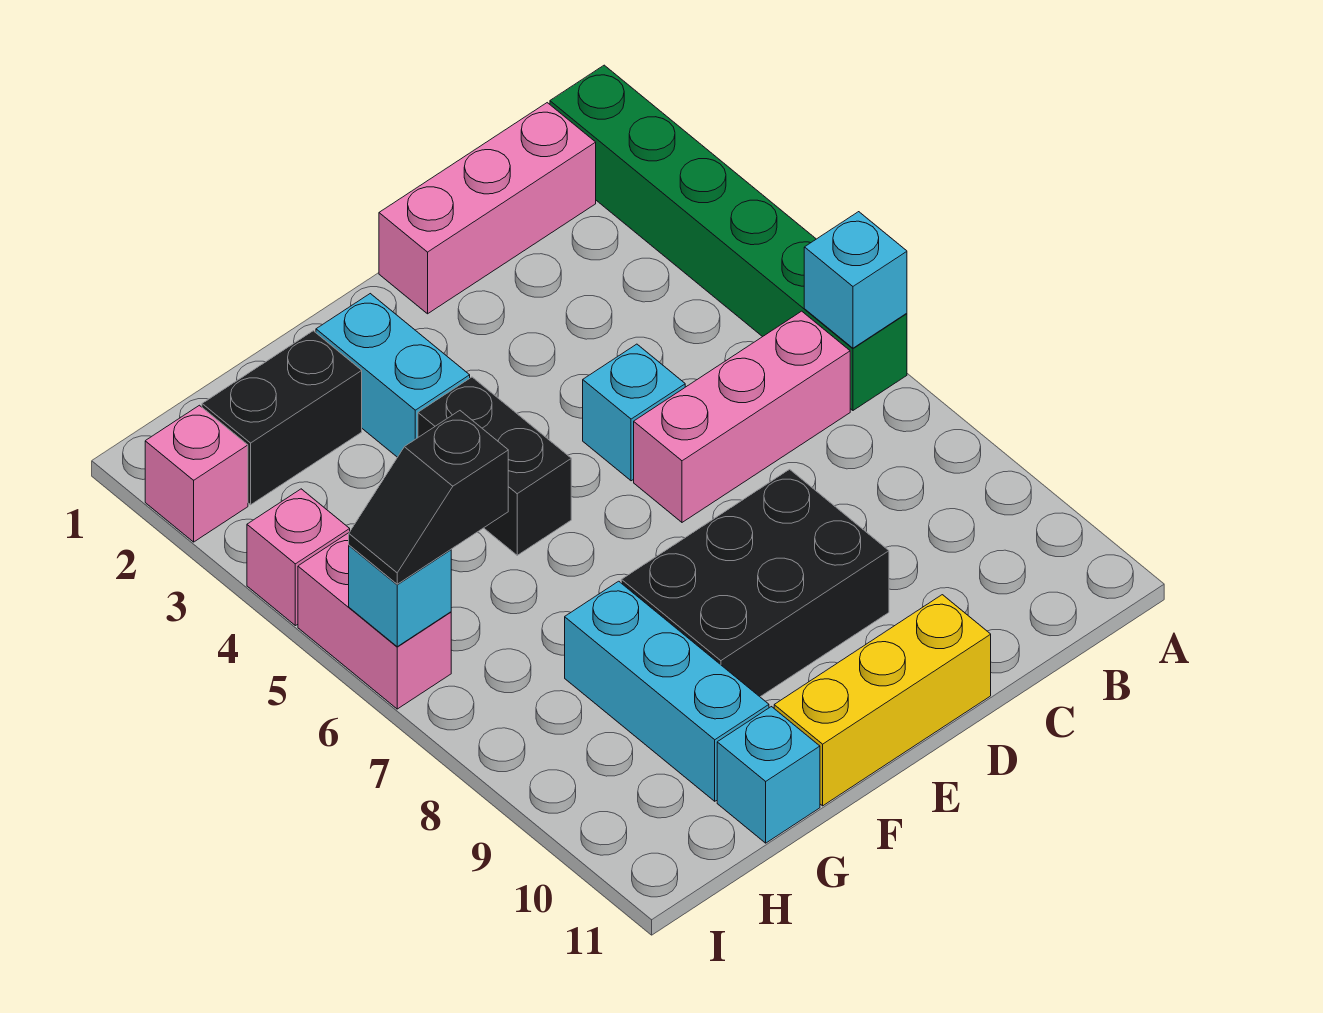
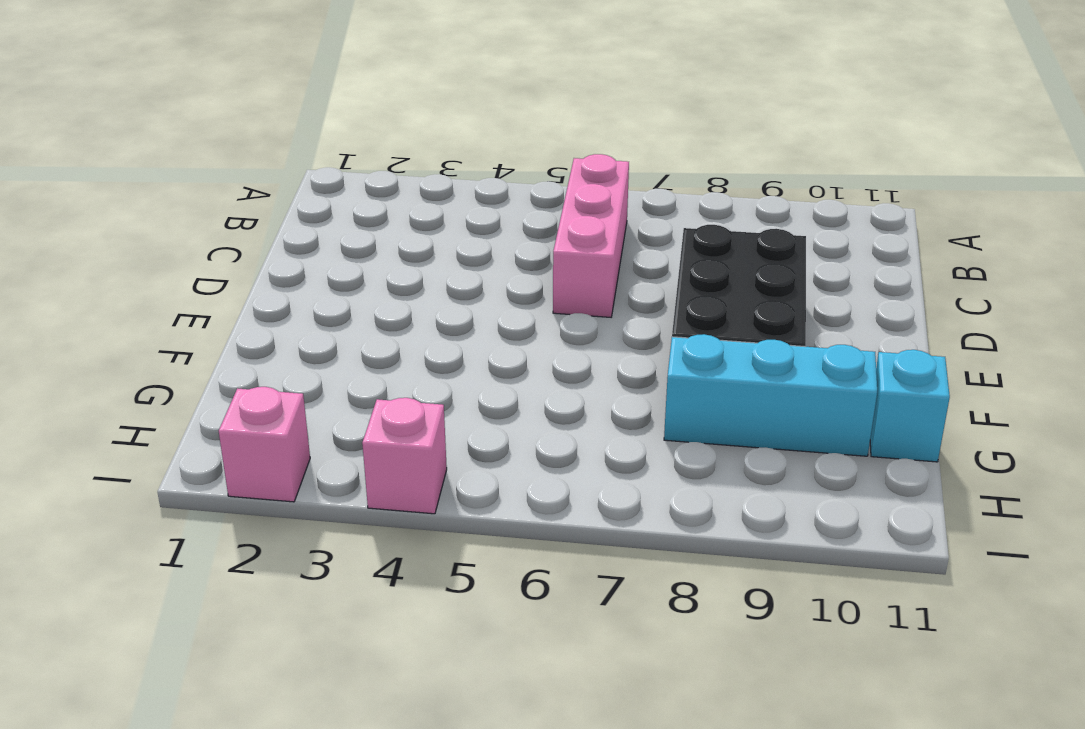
none -> green 1x6 brick [550,65,907,410]
none -> pink 1x3 brick [379,103,596,314]
none -> cyan 1x1 brick [583,344,685,481]

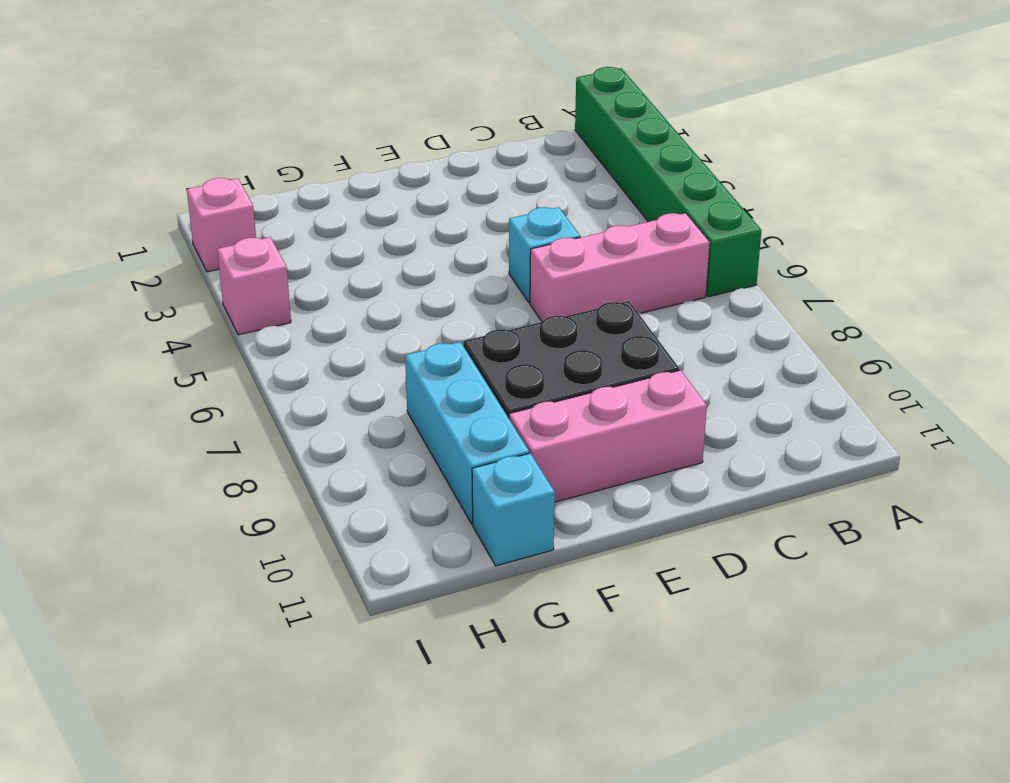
pink 1x3 brick [509,370,707,502] -> pink 1x3 brick moved to [379,103,596,314]
none -> yellow 1x3 brick [774,595,991,806]
none -> cyan 1x2 brick [316,294,470,457]
none -> black 1x2 brick [418,377,571,555]

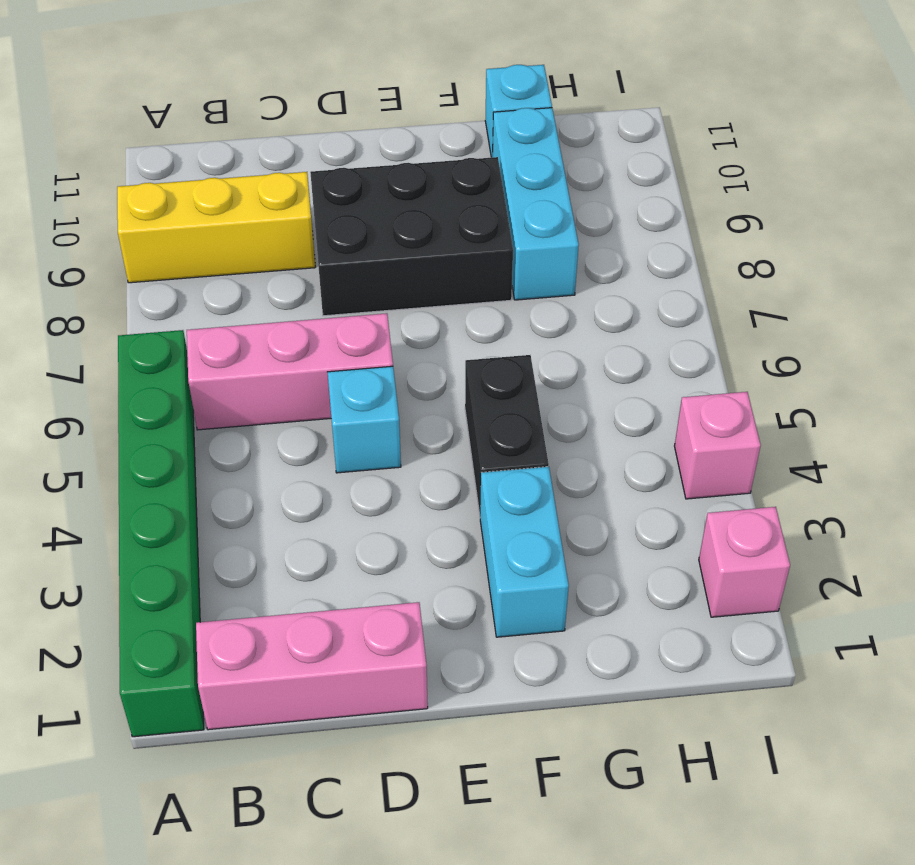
yellow 1x3 brick [117,172,315,283] -> yellow 1x3 brick moved to [774,595,991,806]
none -> black 1x2 brick [202,331,362,505]
none -> pink 1x2 brick [298,533,451,709]
none -> cyan 1x1 brick [804,212,907,348]

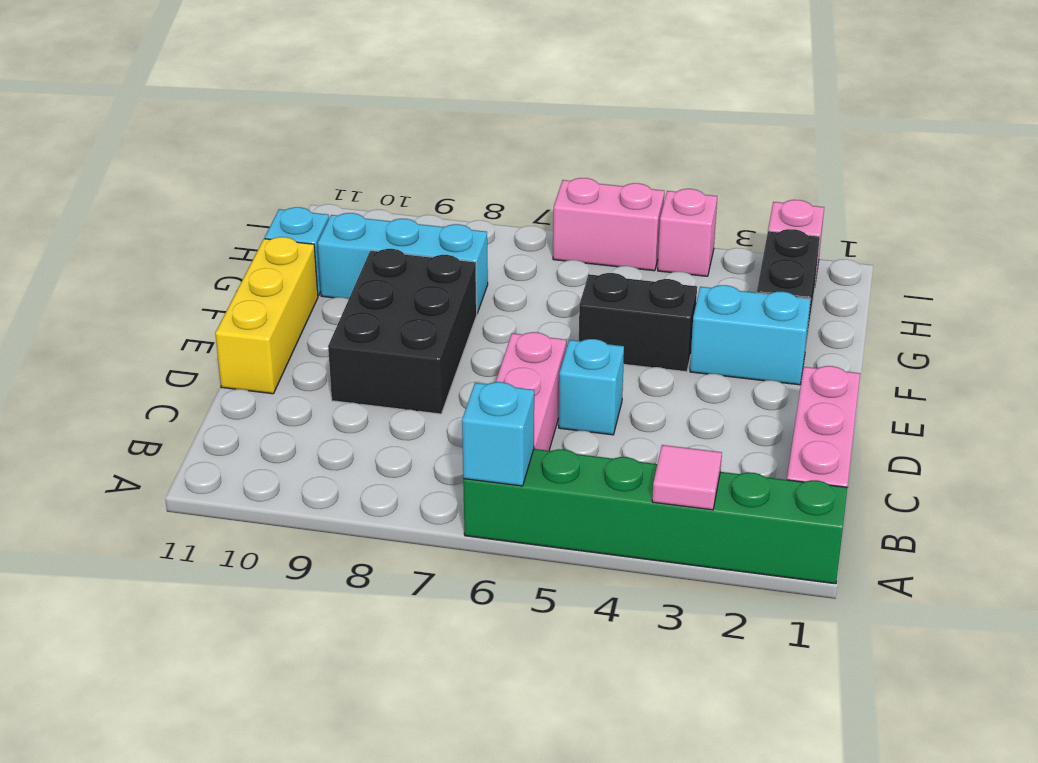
pink 1x1 tile [652,445,722,510] -> none
none -> cyan 1x1 brick [349,545,451,647]
none -> black 1x2 slope [349,411,508,584]

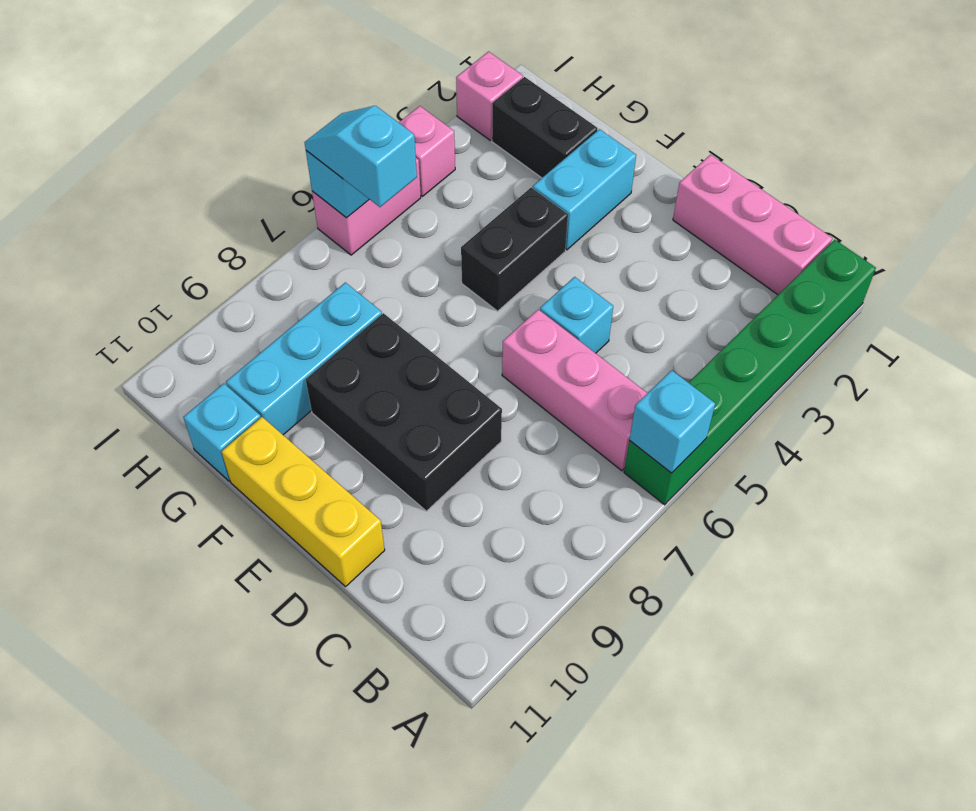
cyan 1x2 slope [304,106,417,207] -> black 1x2 slope [349,411,508,584]

